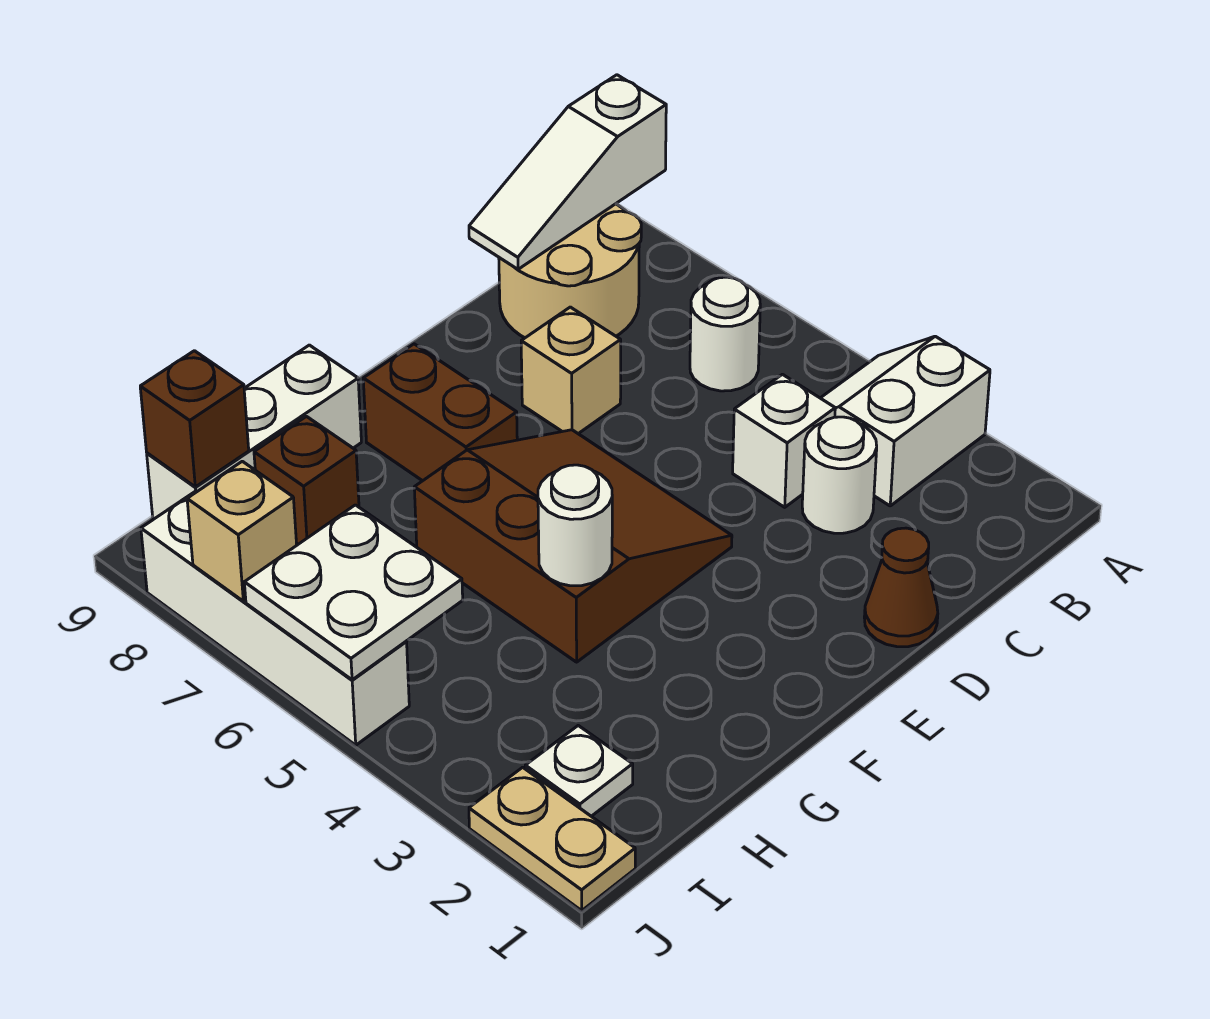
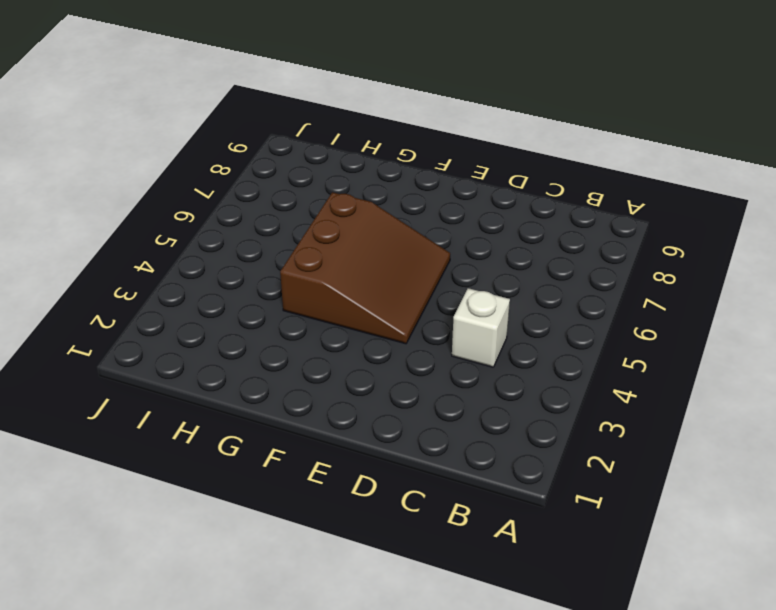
none -> white 2x2 slope [821,336,990,506]
none -> white 1x1 round brick [690,277,760,391]
none -> tan 2x2 round brick [499,204,641,338]

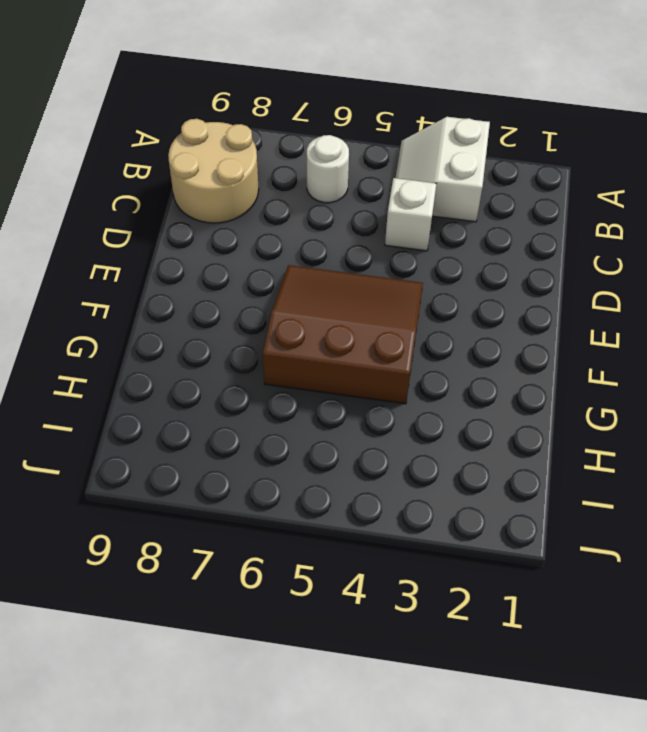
none -> white 1x1 round brick [802,417,877,533]
none -> brown 1x1 cone [864,528,938,647]
none -> tan 1x1 brick [521,307,621,434]

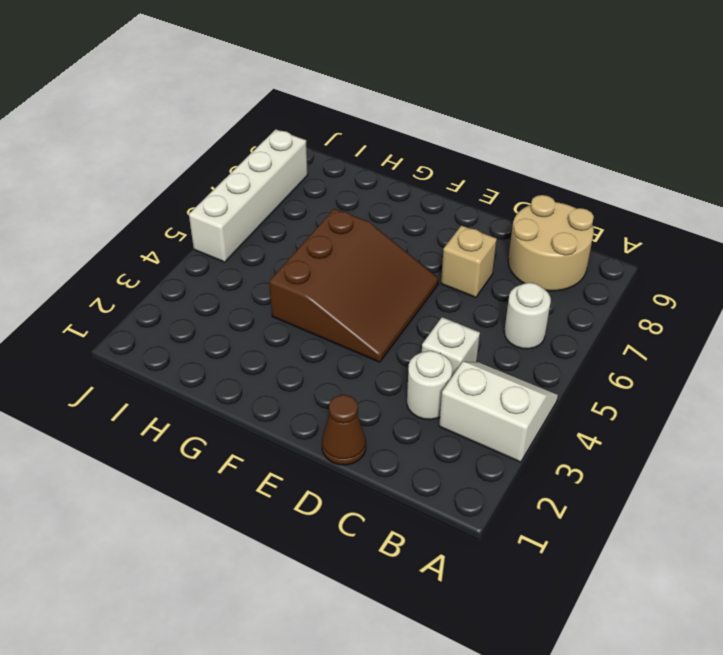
none -> brown 1x2 brick [363,344,517,481]
none -> white 1x3 brick [147,345,361,519]
none -> brown 1x1 brick [254,416,359,544]

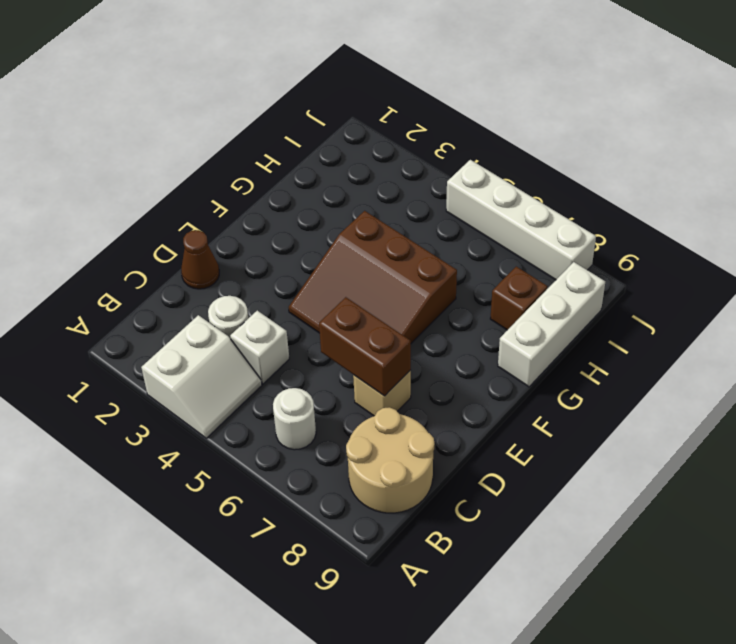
brown 1x2 brick [319,297,411,396] -> brown 1x2 brick moved to [363,344,517,481]
none -> white 1x1 plate [525,726,633,816]
none -> tan 1x2 plate [469,767,635,910]
none -> white 1x3 slope [469,75,666,269]

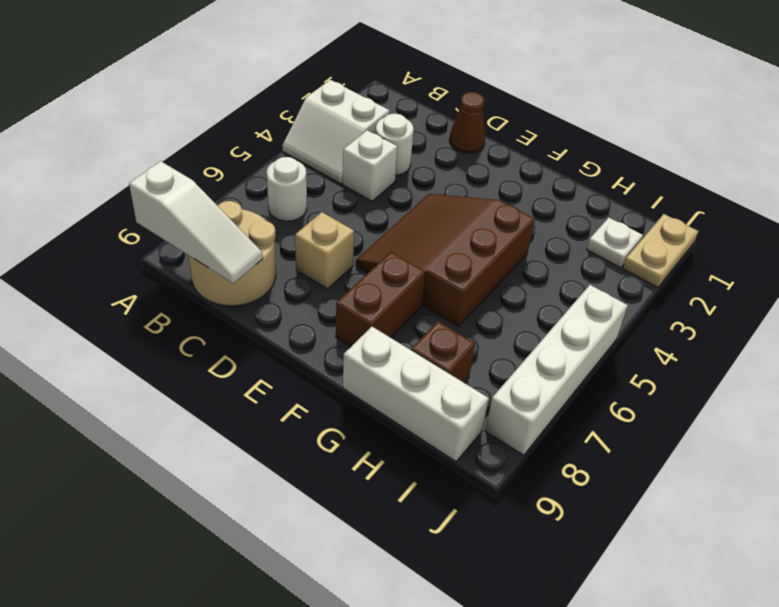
none -> white 1x1 round brick [538,465,612,586]
none -> white 2x2 plate [244,505,463,680]
none -> brown 1x1 brick [140,351,249,487]

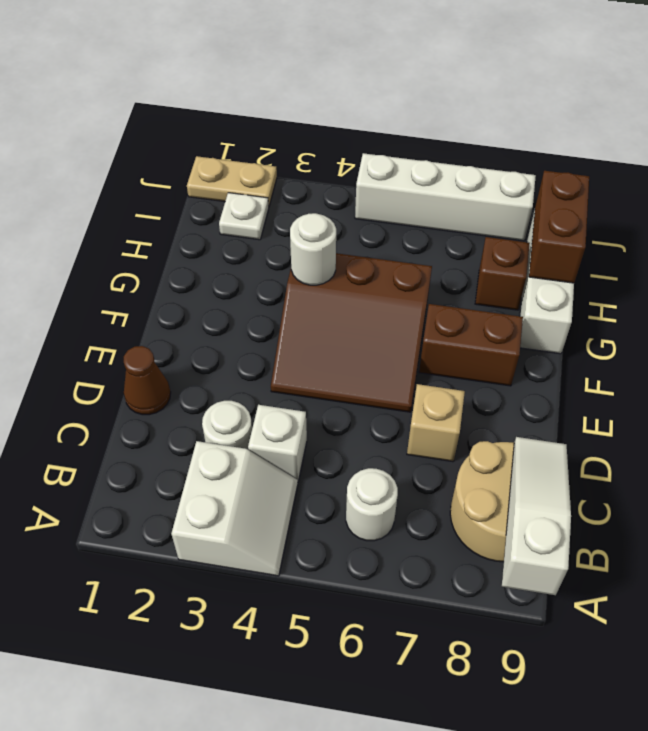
brown 1x2 brick [529,171,589,283] -> brown 1x1 brick [140,351,249,487]
none -> white 2x2 plate [244,505,463,680]
none -> tan 1x1 brick [187,461,297,601]

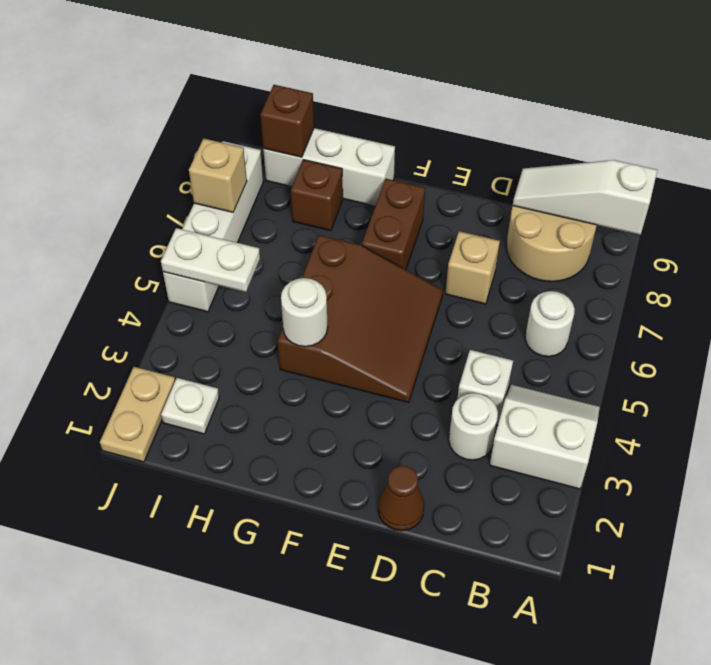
white 1x2 plate [161,228,260,292] -> white 2x2 plate [244,505,463,680]

